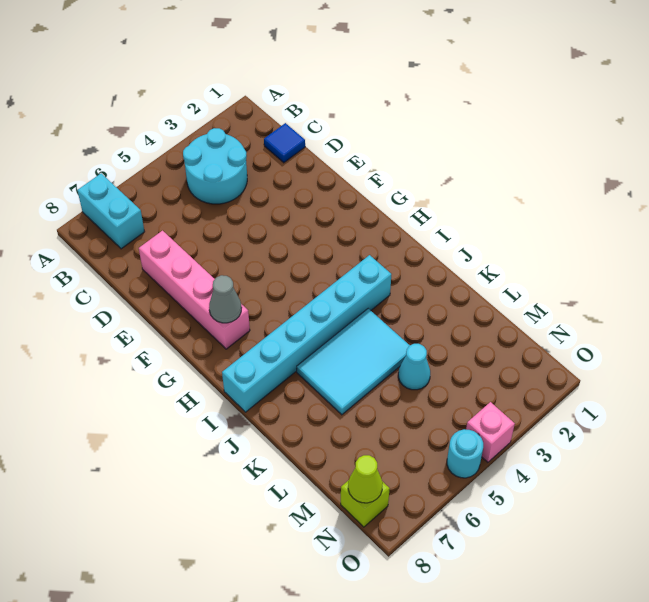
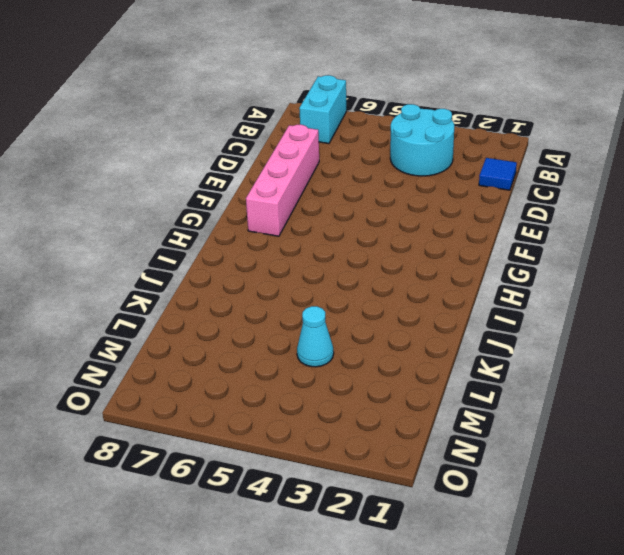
none -> cyan 1x6 brick [222,255,391,412]
none -> cyan 2x3 tile [297,309,410,415]
none -> lime 1x1 brick [341,480,390,527]

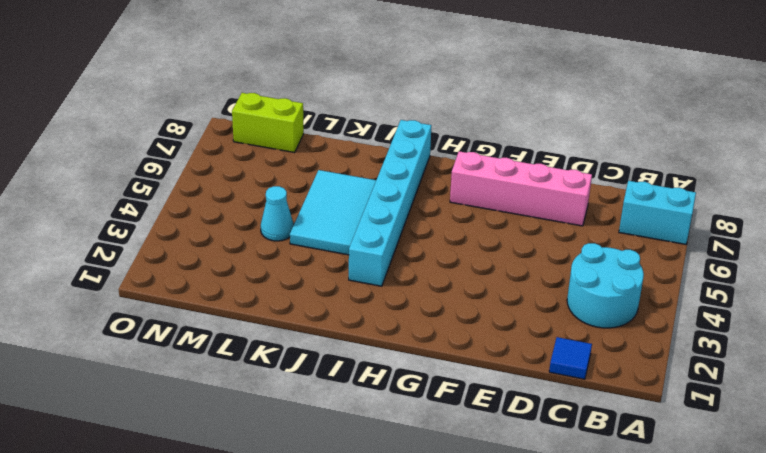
lime 1x2 brick [232,93,304,153] -> lime 1x1 brick [341,480,390,527]
none -> pink 1x1 brick [466,402,515,462]
none -> cyan 1x1 round brick [447,429,483,478]
none -> grey 1x1 cone [209,275,242,323]

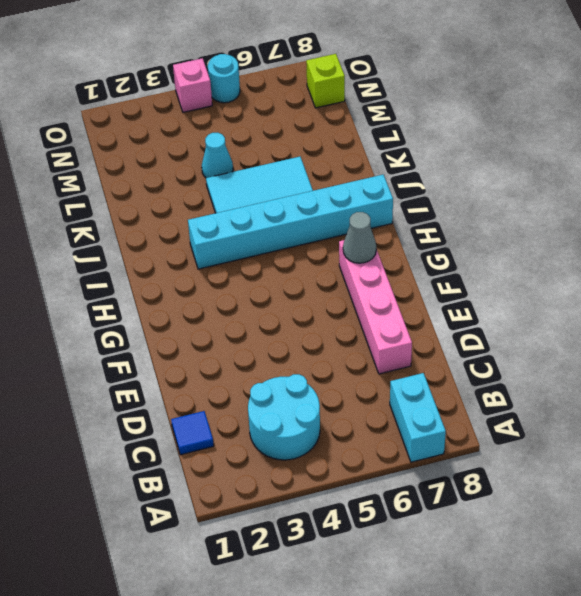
none -> lime 1x1 cone [348,455,383,503]

